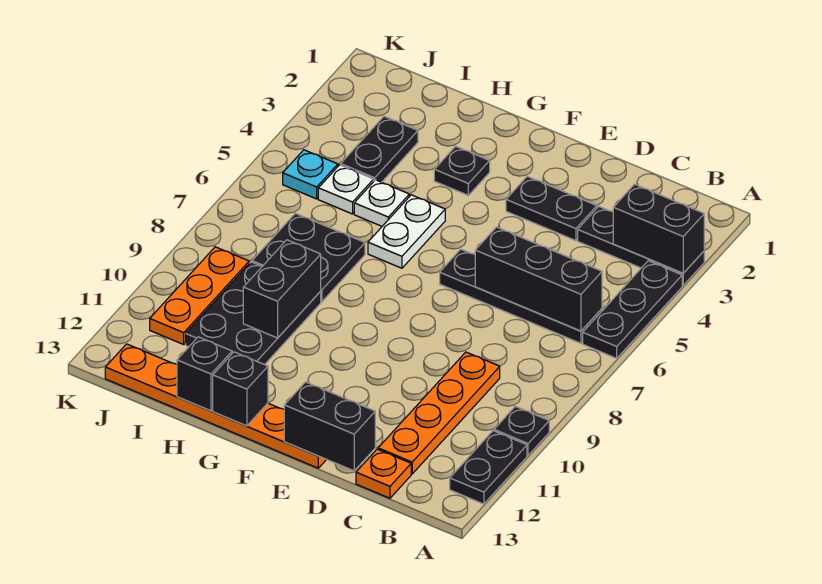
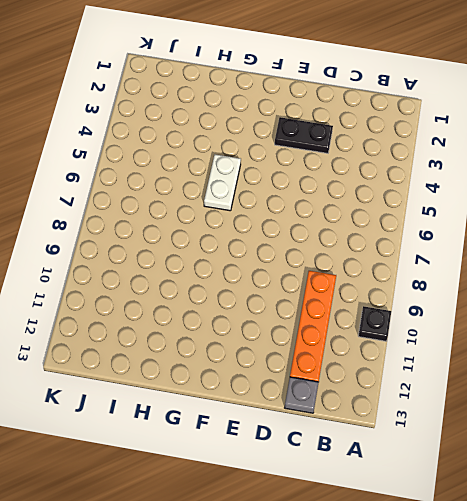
grey 1x1 plate [285,377,319,413] -> orange 1x1 plate [356,449,411,498]
none -> black 1x3 plate [578,207,704,285]
none -> black 1x3 plate [583,261,682,358]
none -> black 1x2 plate [450,431,527,504]

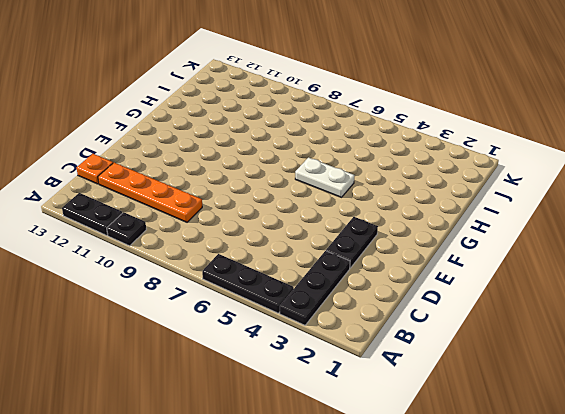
none -> black 1x4 plate [440,249,602,343]
none -> orange 1x6 plate [105,344,326,468]
none -> black 1x1 plate [434,146,490,195]

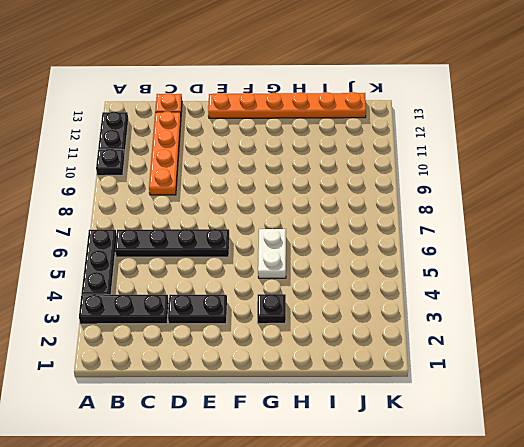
none -> white 1x1 plate [354,180,409,226]
none -> black 2x2 plate [252,213,365,302]
none -> black 2x3 plate [186,262,321,365]

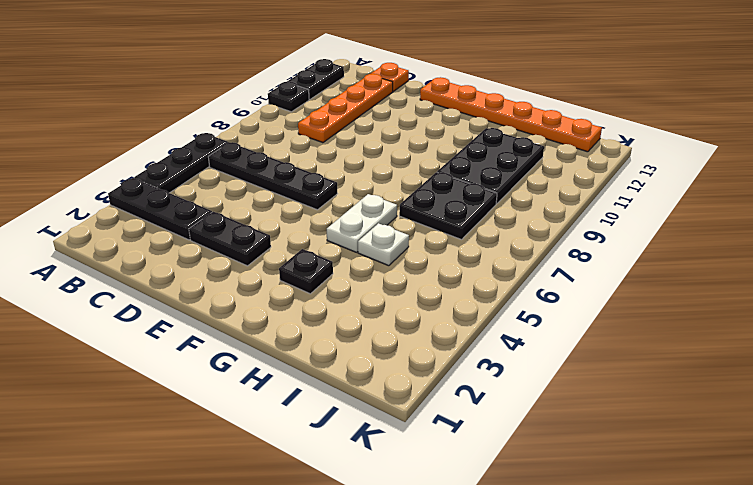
none -> black 1x2 plate [341,116,418,182]
none -> white 1x1 plate [318,165,374,214]
none -> cyan 1x1 plate [283,150,338,199]

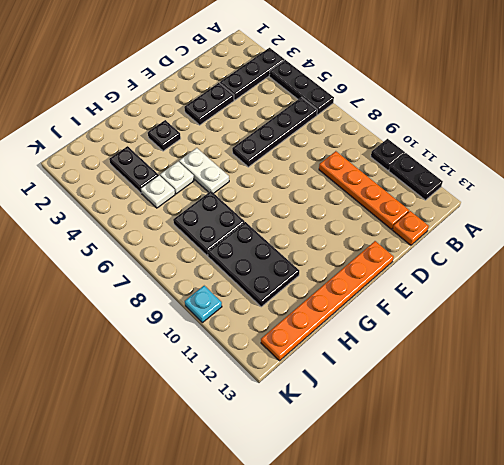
cyan 1x1 plate [185,286,222,323] -> cyan 1x1 plate moved to [283,150,338,199]
none -> orange 1x3 plate [150,247,249,344]
none -> black 1x2 brick [613,184,704,273]
none -> black 1x3 brick [475,227,602,331]

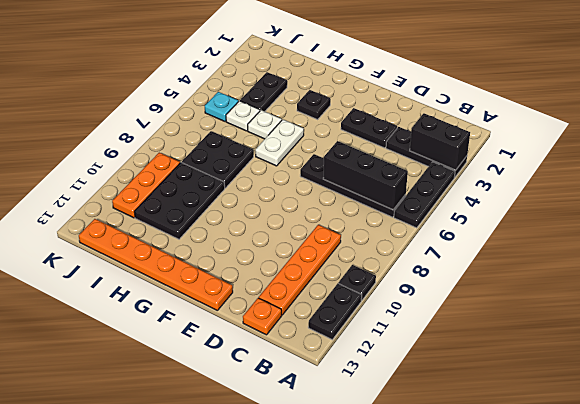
none -> black 1x2 brick [284,382,375,471]
none -> black 1x1 brick [213,352,268,426]
none -> black 1x2 brick [243,240,321,338]

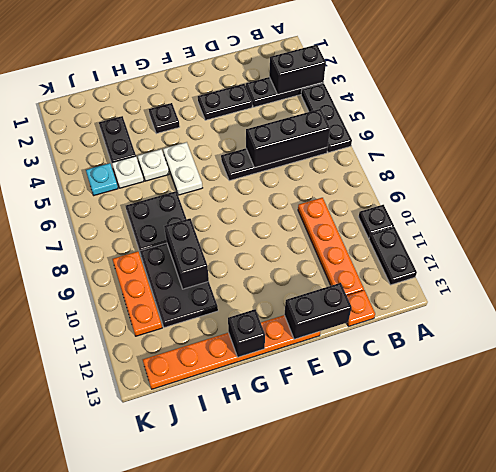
none -> black 1x1 brick [177,337,232,411]

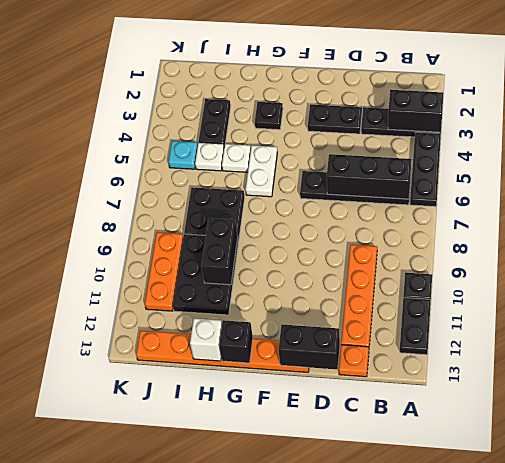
white 1x1 brick [190,318,222,361] -> black 1x1 brick [177,337,232,411]

